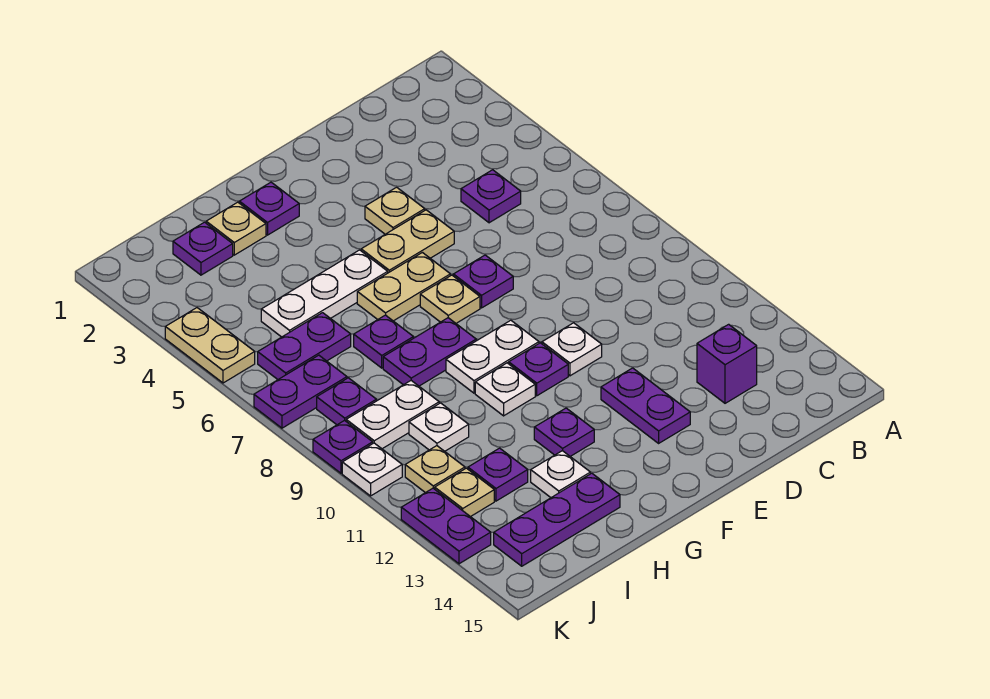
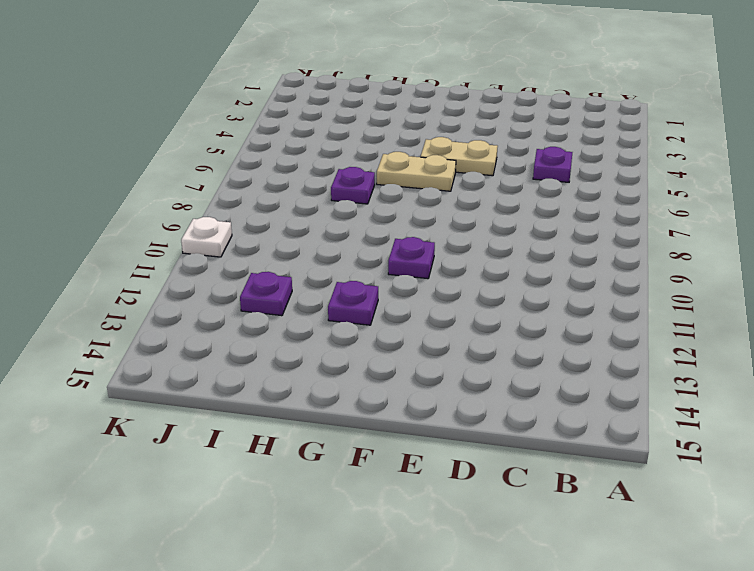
none -> purple 1x1 brick [697,324,757,403]
none -> tan 1x1 plate [365,187,425,234]
none -> purple 1x1 plate [453,255,513,308]
none -> white 1x1 plate [542,323,602,376]

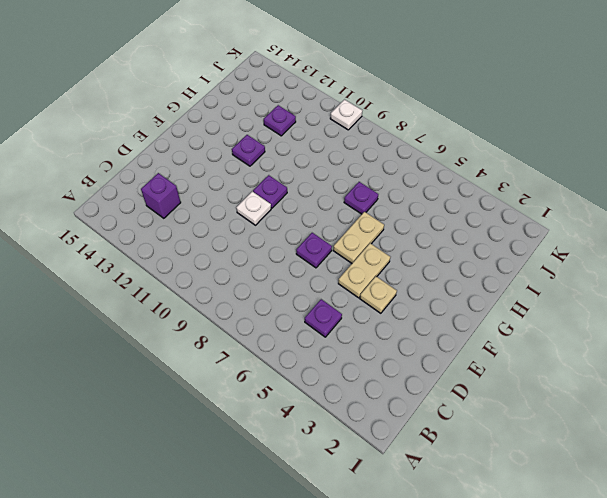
none -> purple 1x2 plate [601,368,690,443]
none -> tan 1x1 plate [420,275,480,323]
none -> white 1x2 plate [446,320,539,393]
none -> purple 1x1 plate [239,182,299,235]

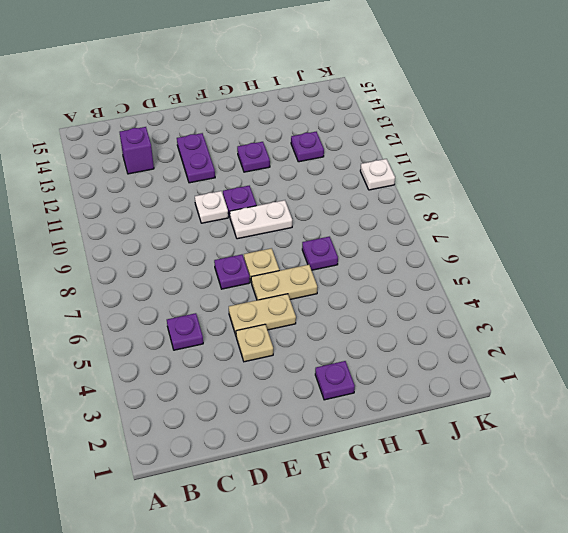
none -> white 1x3 plate [261,250,388,337]
none -> purple 1x2 plate [383,318,476,386]
none -> white 1x1 plate [475,363,535,416]
none -> tan 1x1 plate [206,202,266,255]

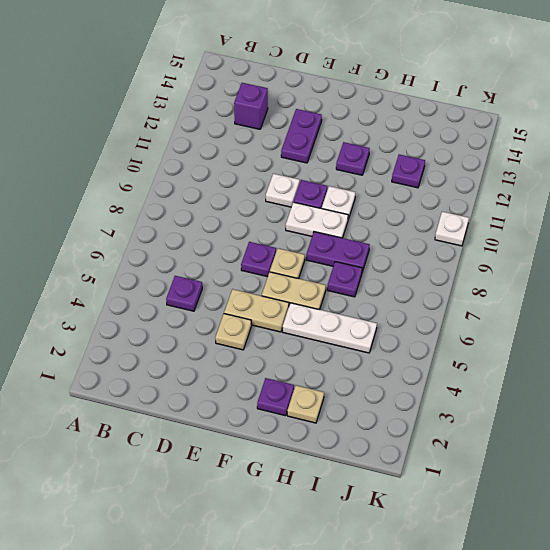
none -> white 1x1 plate [531,451,590,498]
none -> purple 1x3 plate [494,473,620,566]
none -> purple 1x1 plate [173,222,233,275]
none -> purple 1x2 plate [258,313,351,379]

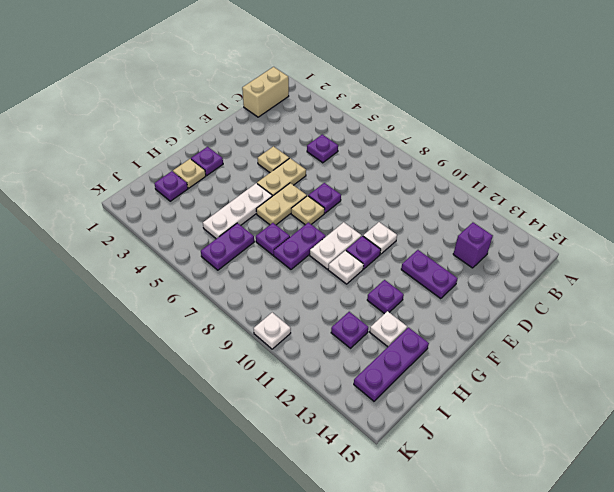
tan 1x2 brick [242,67,289,117] -> none
none -> white 1x2 plate [346,381,439,449]
none -> white 1x1 plate [409,403,469,451]
none -> purple 1x2 plate [254,355,347,428]
none -> purple 1x1 plate [317,378,376,425]

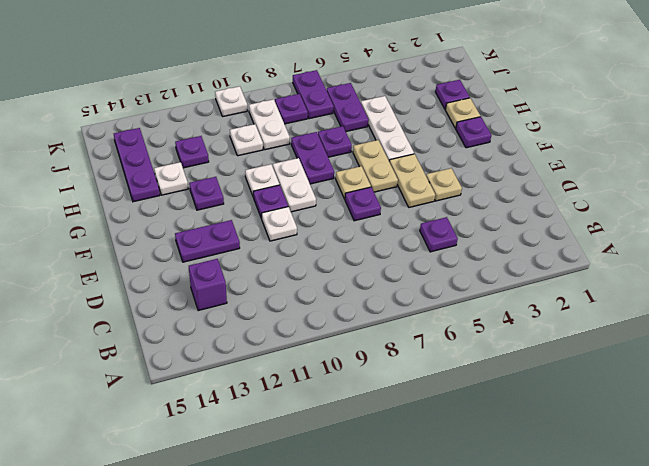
none -> tan 1x1 plate [405,446,465,493]
none -> tan 1x1 plate [435,468,494,517]
none -> tan 1x2 plate [165,308,255,383]
none -> purple 1x1 plate [313,420,373,473]

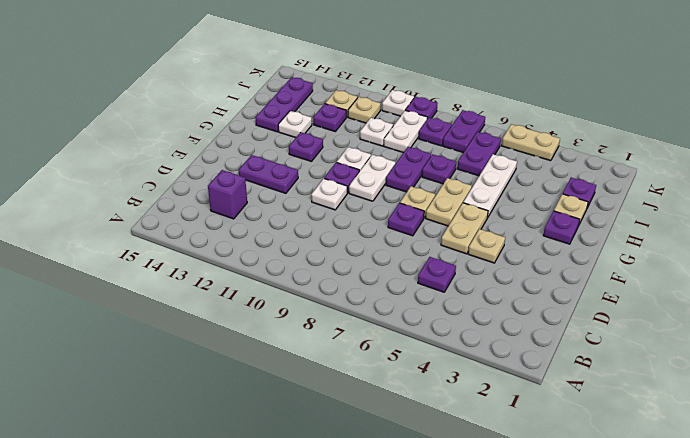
none -> purple 1x2 plate [401,488,491,564]

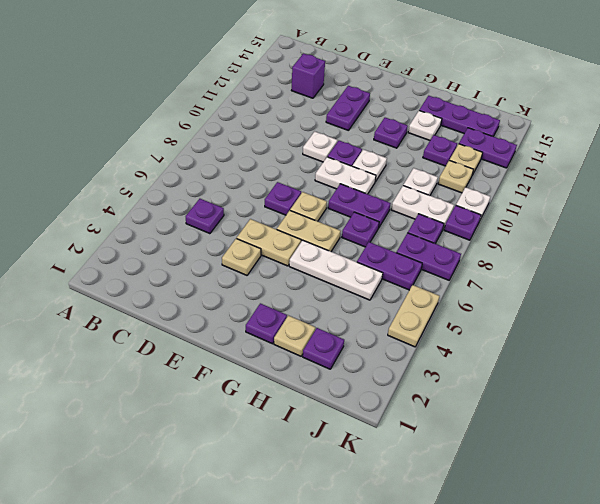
purple 1x2 plate [459,128,517,168] -> purple 1x2 plate turned to [401,488,491,564]

